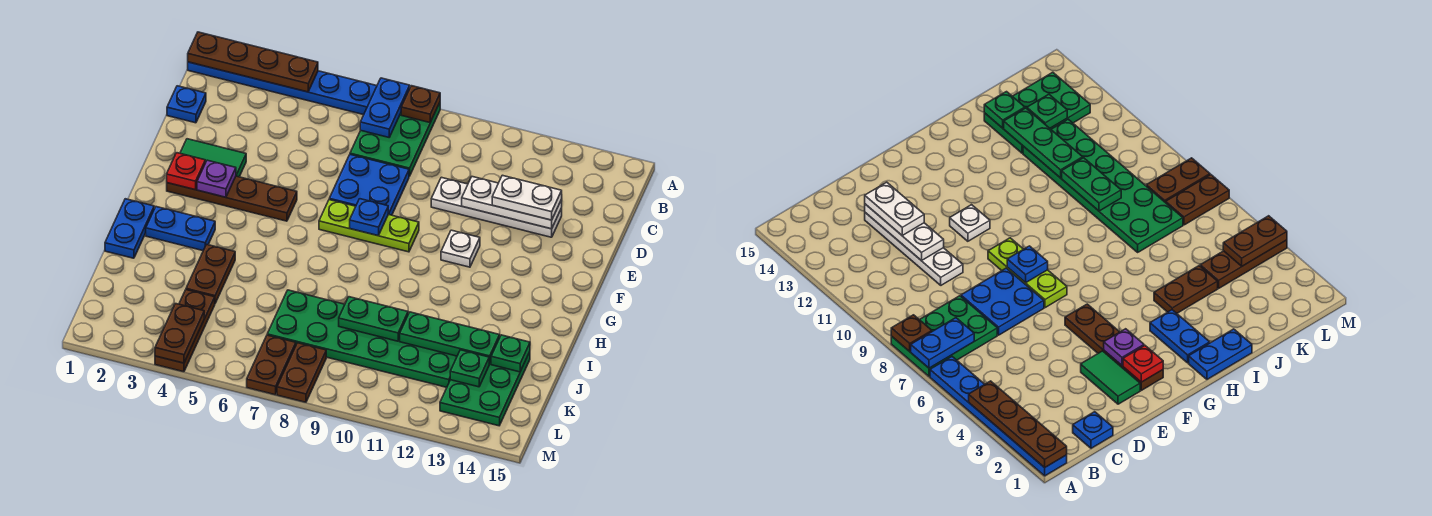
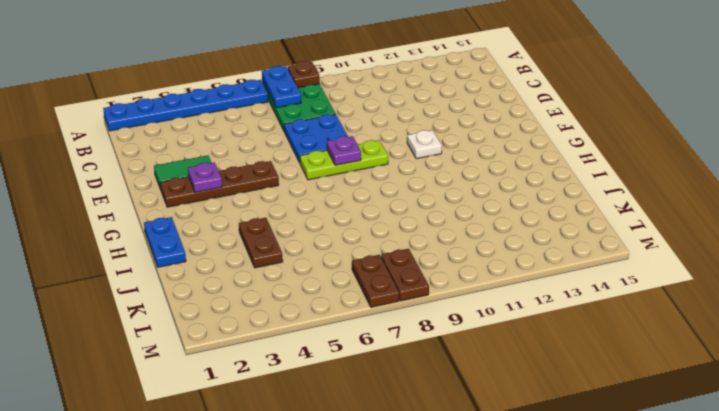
purple 1x1 plate [327,136,361,165] -> blue 1x1 plate [350,199,388,236]
none -> blue 1x1 plate [167,86,206,123]
none -> white 1x4 plate [431,177,562,237]
none -> blue 1x2 plate [146,207,215,251]
none -> green 2x6 plate [267,290,457,387]

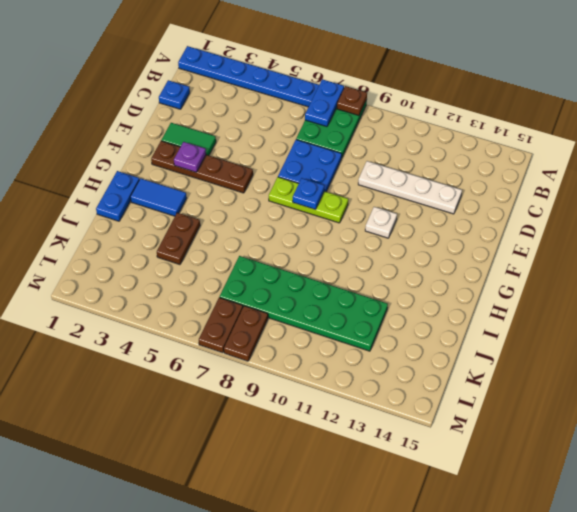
blue 1x2 tile [130,178,187,216] -> blue 1x2 plate [146,207,215,251]
none -> green 2x3 plate [440,352,530,426]
none -> brown 1x3 plate [155,290,215,372]
none -> brown 1x4 plate [188,32,318,92]
none -> white 1x3 plate [462,177,562,229]

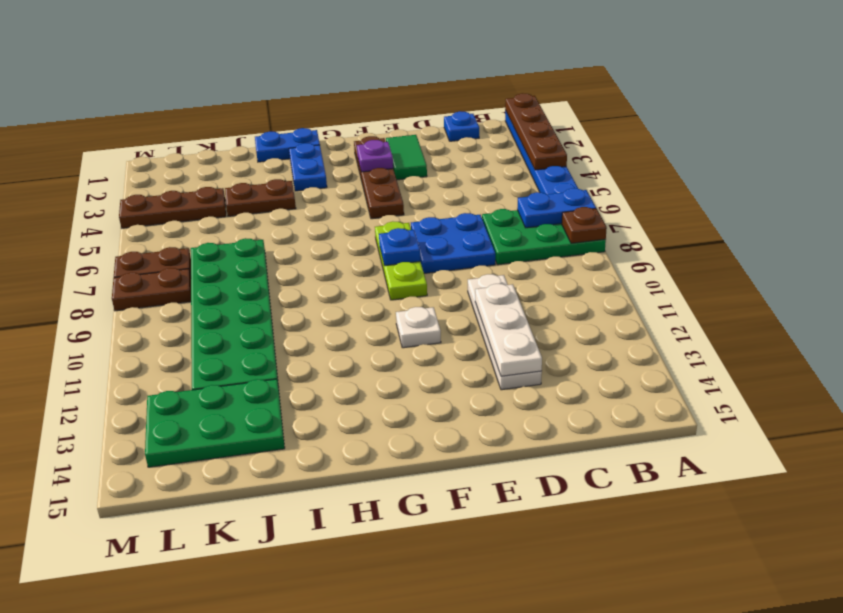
none -> red 1x1 plate [167,153,205,190]
none -> green 1x2 plate [339,297,408,341]
none -> green 1x3 plate [400,312,500,364]
none -> green 1x1 plate [491,335,530,372]

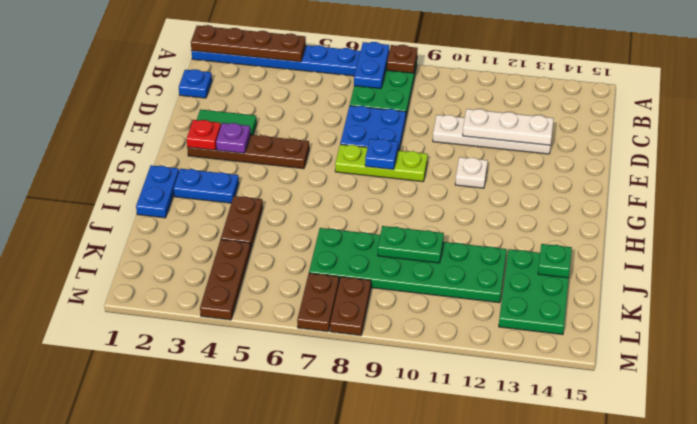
none -> green 1x3 plate [400,312,500,364]
none -> green 1x1 plate [450,350,489,387]
none -> brown 1x2 plate [155,304,204,363]
none -> white 1x2 plate [492,175,562,220]

